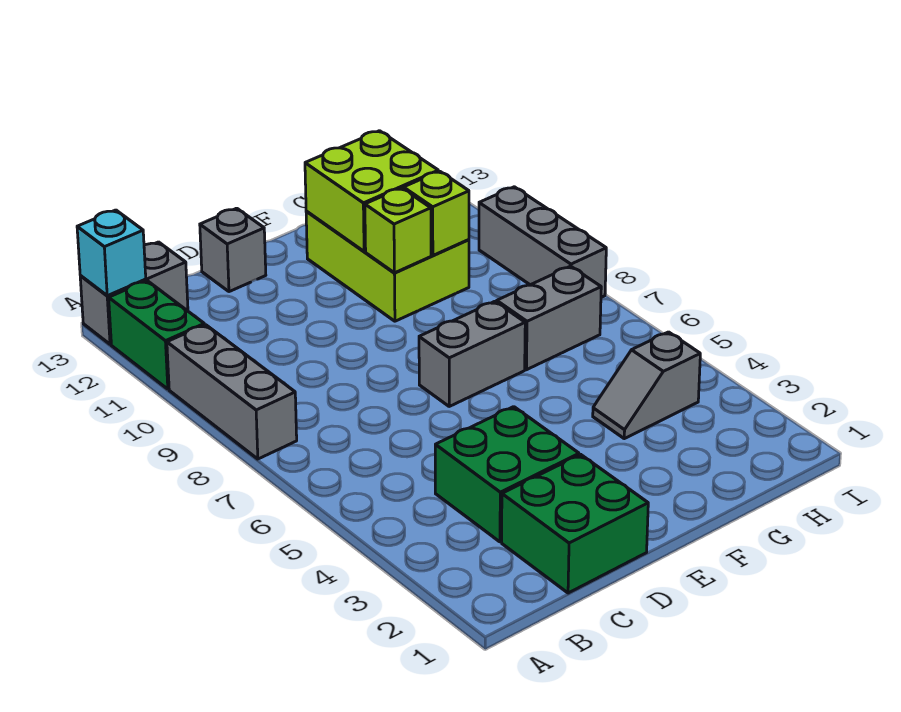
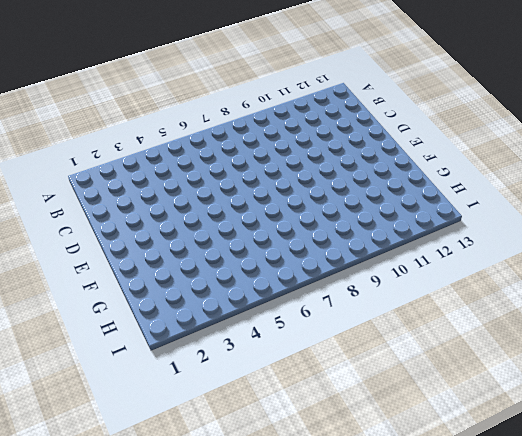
none -> grey 1x3 brick [167,325,297,459]
none -> green 1x2 brick [109,281,204,389]
none -> grey 1x2 brick [80,242,188,344]

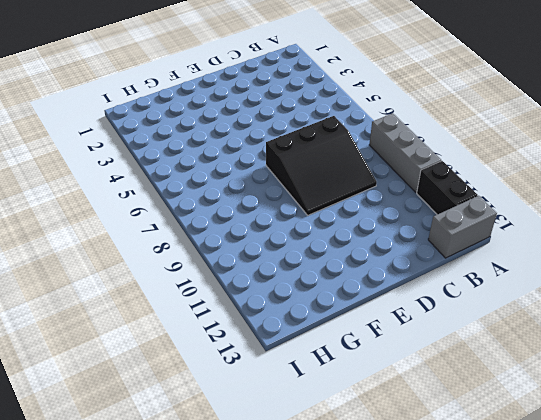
black 1x2 brick [417,161,478,215] -> green 1x2 brick [109,281,204,389]
black 3x3 slope [266,116,377,215] -> grey 1x2 brick [419,301,525,406]
none -> green 2x2 brick [502,455,648,593]
none -> green 2x2 brick [435,407,579,542]
none -> grey 1x1 brick [200,208,266,292]

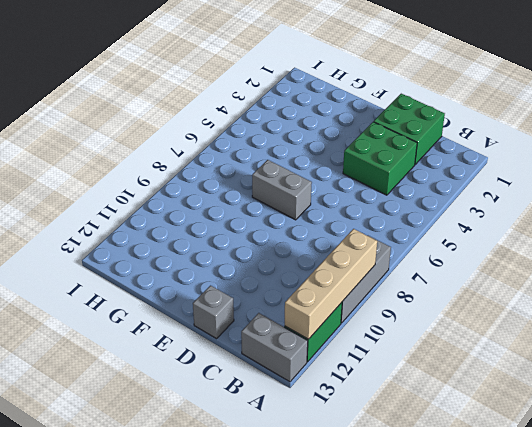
tan 1x4 brick [285,229,377,339] -> none
none -> lime 2x3 brick [306,211,469,321]
none -> grey 1x2 slope [593,332,700,439]
none -> grey 1x2 brick [497,266,601,370]

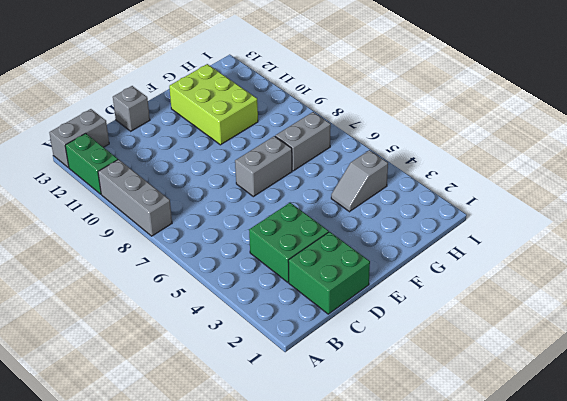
none -> grey 1x3 brick [479,187,606,297]
none -> cyan 1x1 brick [77,210,146,296]
none -> lime 1x1 brick [365,188,431,273]

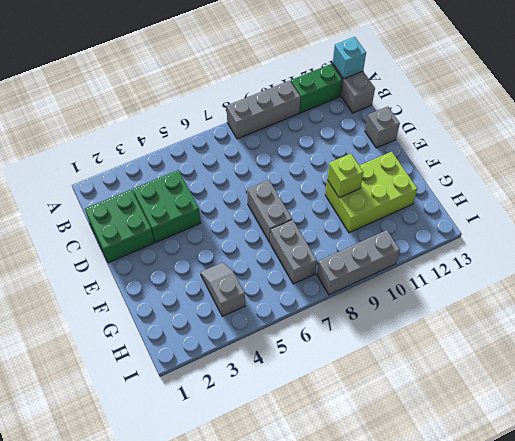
none -> lime 2x2 brick [305,131,438,251]
none -> lime 1x1 brick [403,171,469,255]

